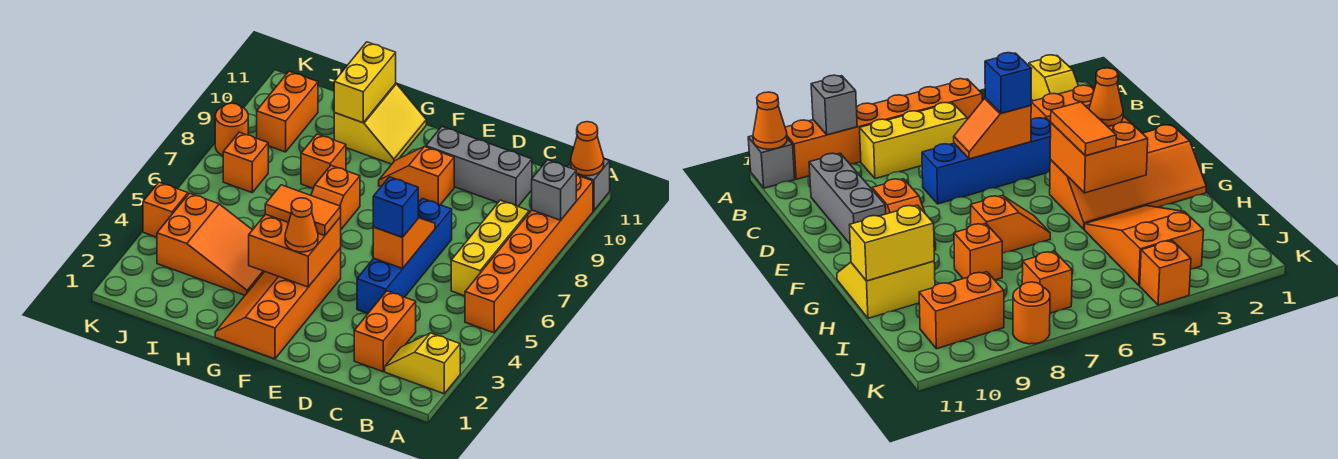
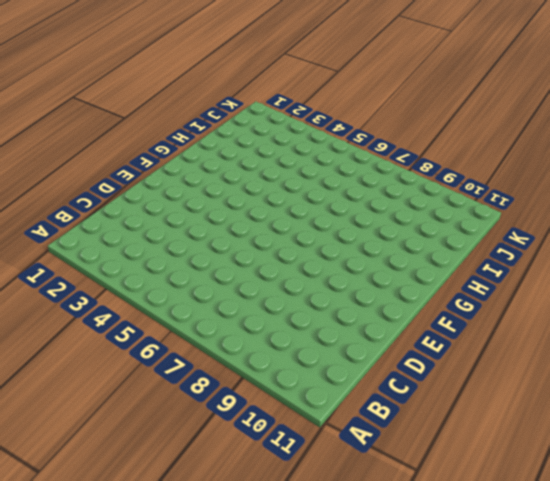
none -> yellow 1x2 slope [385,333,460,394]
none -> orange 1x6 brick [465,174,593,333]
none -> grey 1x1 brick [567,159,610,211]

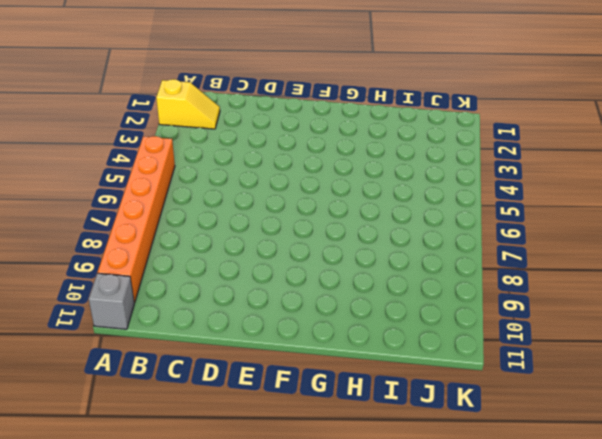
none -> yellow 1x3 brick [451,200,529,296]
none -> orange 1x2 brick [354,291,416,372]
none -> grey 1x3 brick [426,127,532,206]

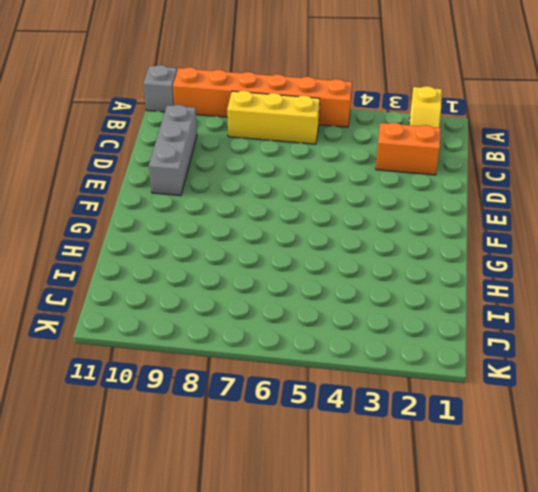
none -> blue 1x4 brick [357,199,452,313]
none -> orange 1x2 slope [379,147,454,205]
none -> orange 2x4 slope [215,248,341,359]

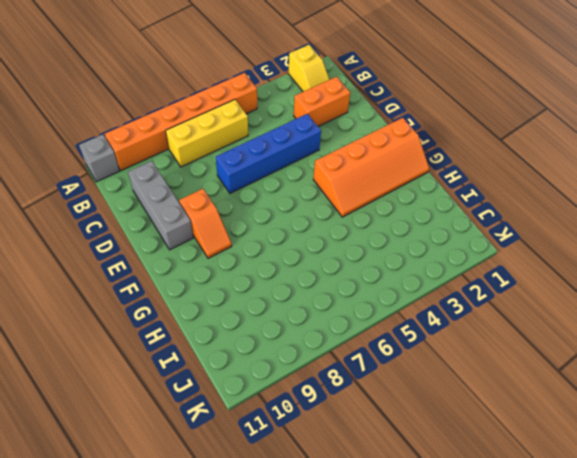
none -> orange 1x2 slope [311,166,360,229]
none -> yellow 2x2 slope [334,83,426,164]
none -> orange 2x3 slope [157,193,264,295]

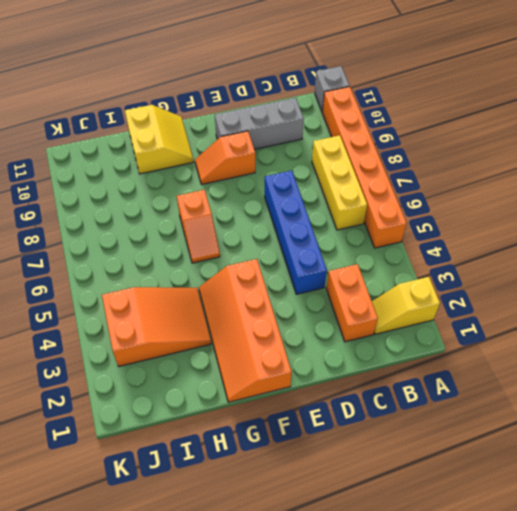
none -> orange 1x1 brick [301,134,346,188]
none -> orange 1x1 brick [223,132,268,193]
none -> orange 1x2 brick [257,71,318,152]

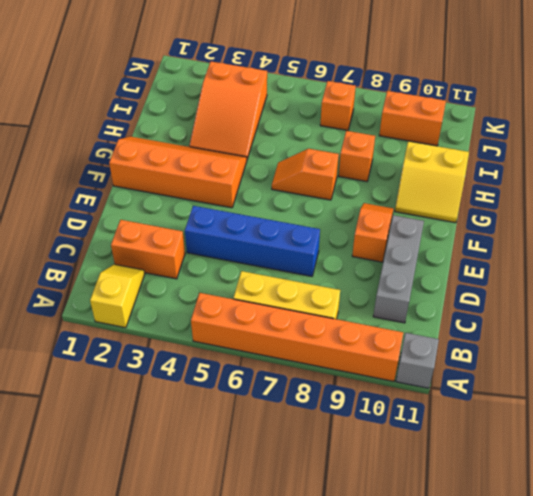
none -> orange 1x1 brick [143,182,188,237]
none -> orange 1x1 round brick [215,103,248,156]
none -> grey 1x1 brick [532,160,576,220]

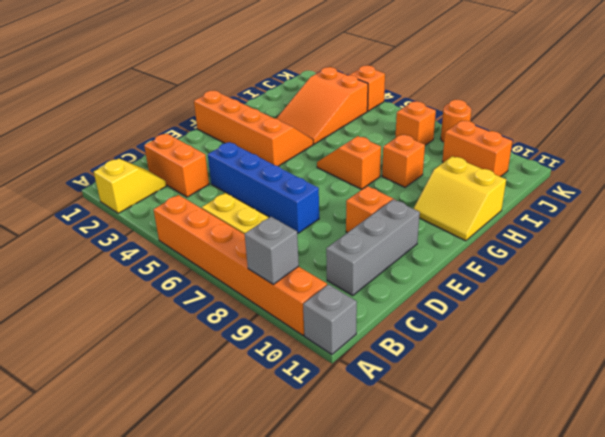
none -> orange 1x1 cone [571,122,604,176]
none -> orange 1x2 slope [373,217,435,268]
none -> orange 2x2 brick [249,214,341,287]

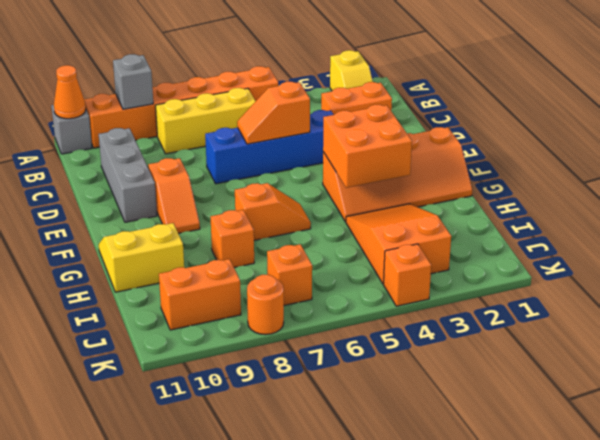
none -> yellow 1x2 brick [334,42,396,123]
none -> blue 1x1 brick [373,177,418,237]
none -> orange 1x1 cone [285,198,318,252]

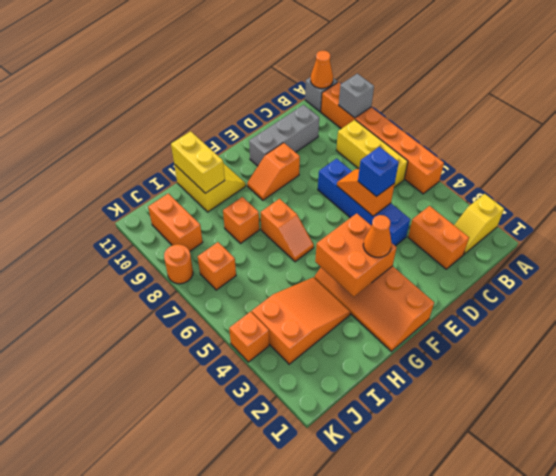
none -> orange 1x2 tile [265,185,341,236]

